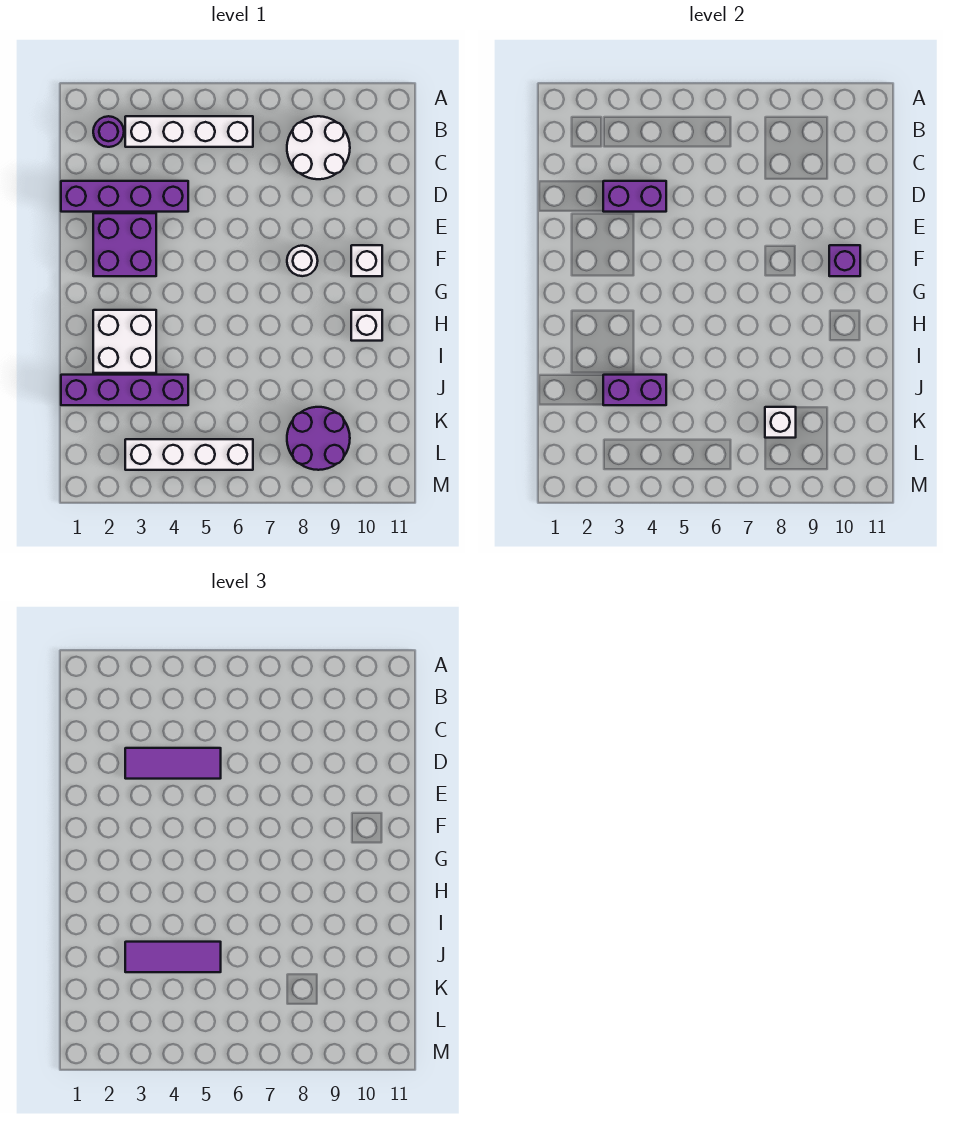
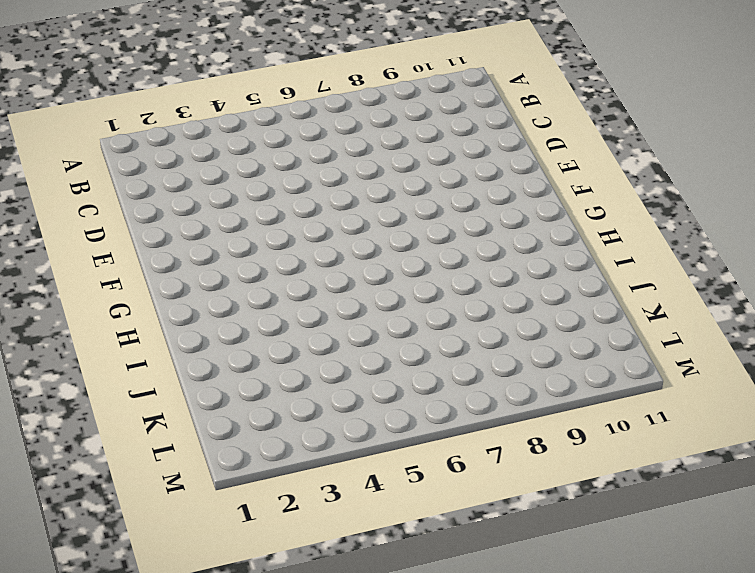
none -> purple 1x1 round brick [93,116,124,147]
none -> white 1x4 brick [125,116,253,147]
none -> white 2x2 round brick [287,116,350,179]

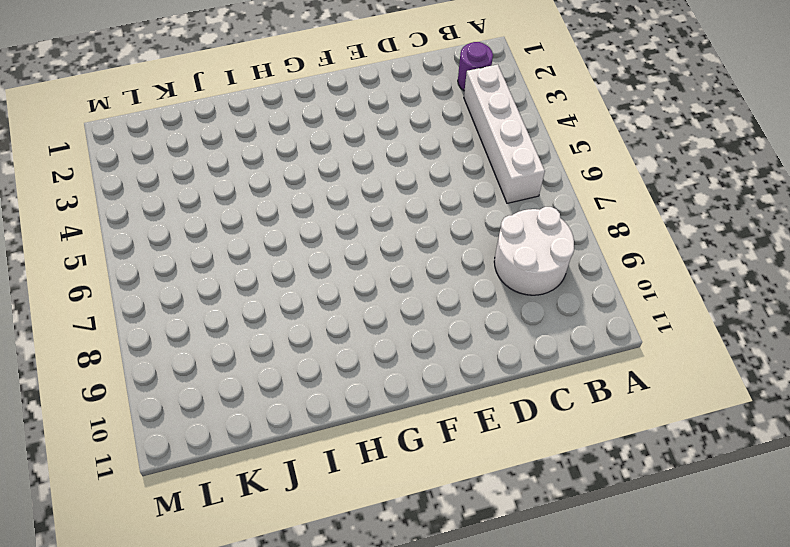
none -> purple 1x4 brick [61,181,188,212]
none -> purple 2x2 brick [93,213,156,276]
none -> white 1x1 round brick [287,246,318,276]

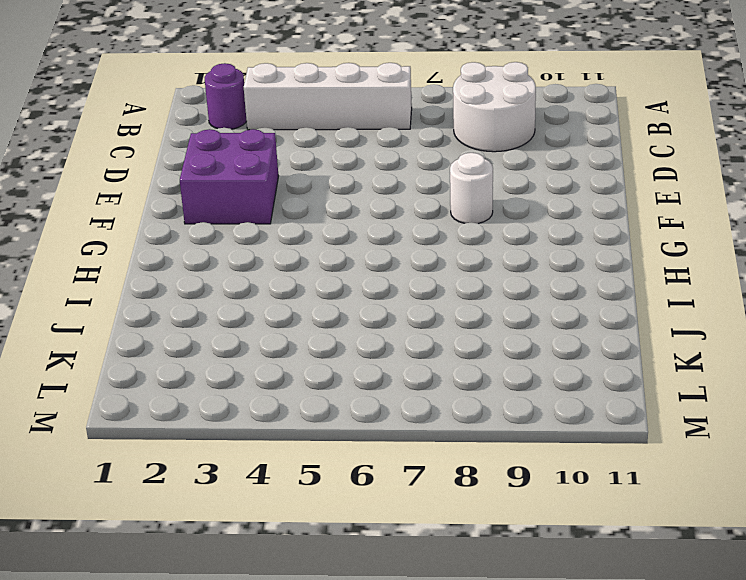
none -> purple 1x4 brick [61,181,188,212]
none -> white 1x1 brick [351,245,382,276]
none -> white 2x2 brick [93,310,156,373]

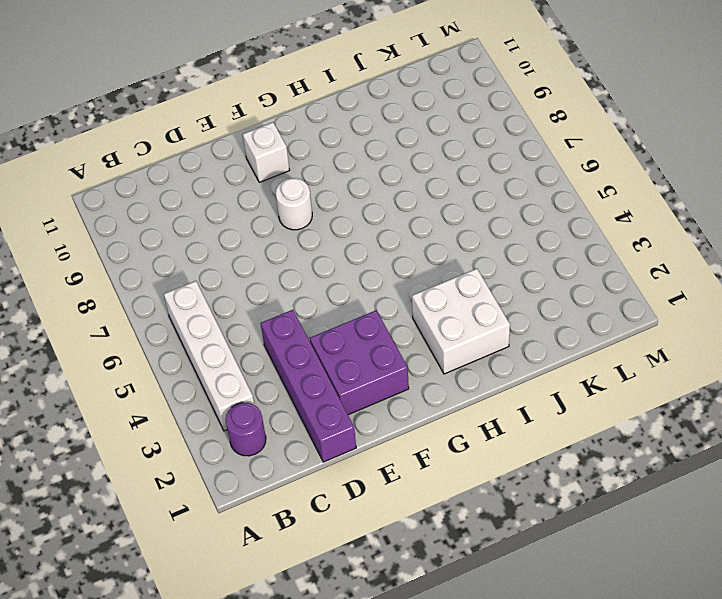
none -> white 2x2 round brick [287,116,350,179]
none -> white 1x1 brick [351,310,382,341]
none -> purple 1x4 brick [61,375,188,405]

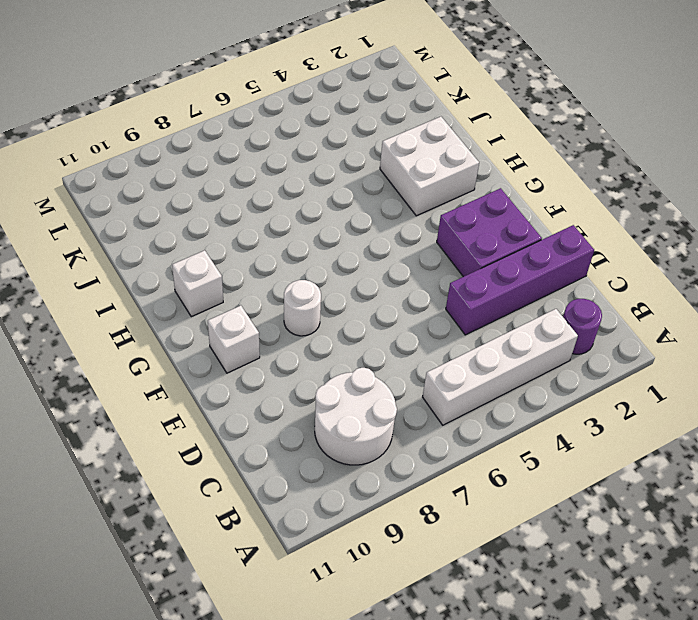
none -> purple 1x4 brick [61,375,188,405]
none -> purple 2x2 round brick [287,407,350,470]
none -> white 1x4 brick [125,439,253,470]

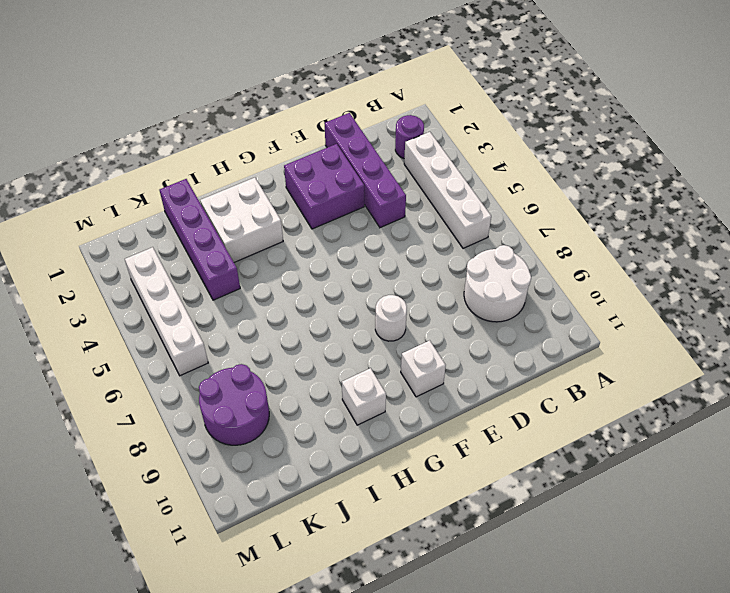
none -> purple 1x2 brick [603,181,666,212]
none -> purple 1x1 brick [829,245,860,276]
none -> purple 1x2 brick [603,375,666,405]

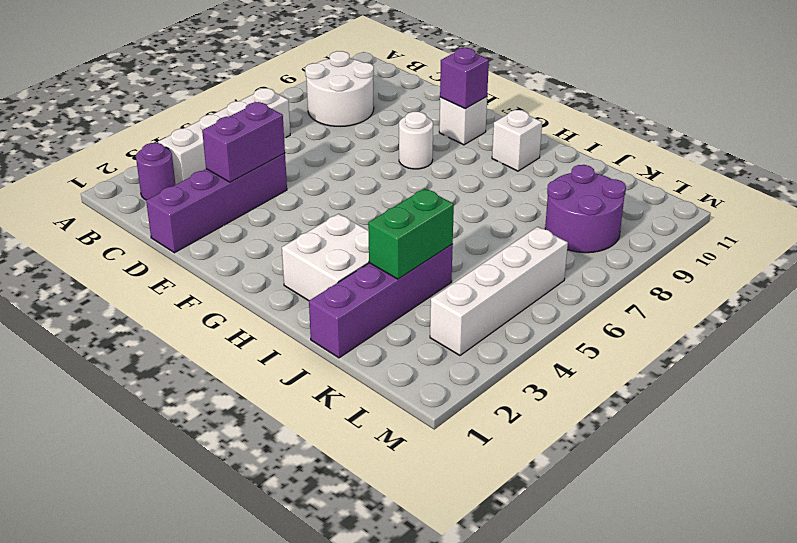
green 1x2 brick [368,189,454,279] -> purple 1x2 brick [603,375,666,405]
none -> purple 2x2 brick [93,213,156,276]
none -> white 1x1 brick [765,407,796,438]
none -> purple 1x3 tile [125,748,221,779]

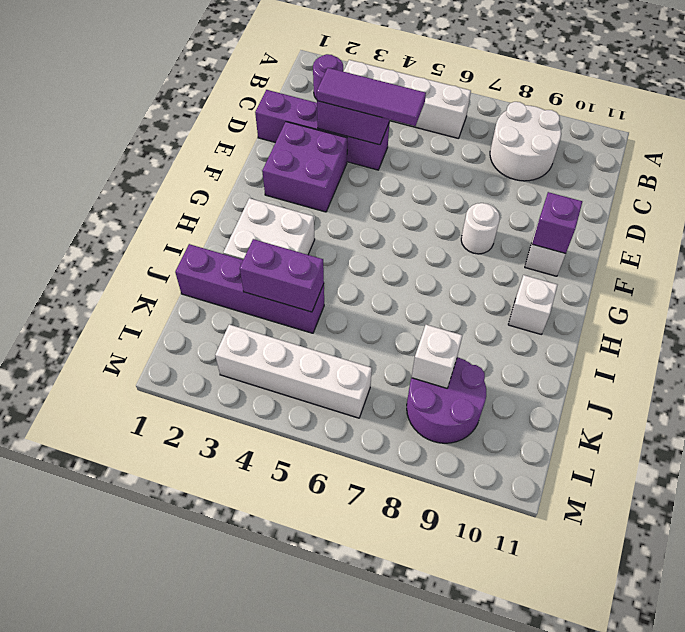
none -> purple 1x3 tile [125,942,221,972]

